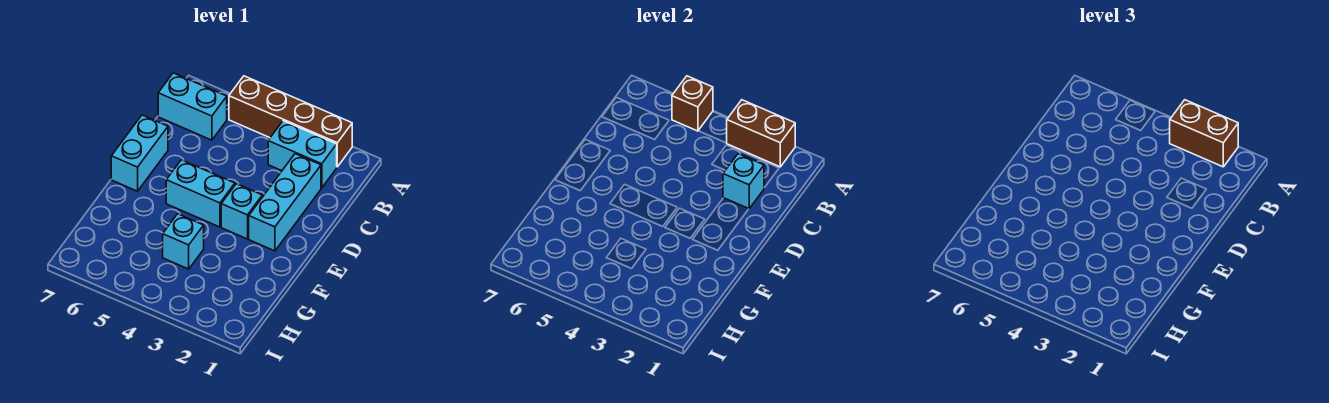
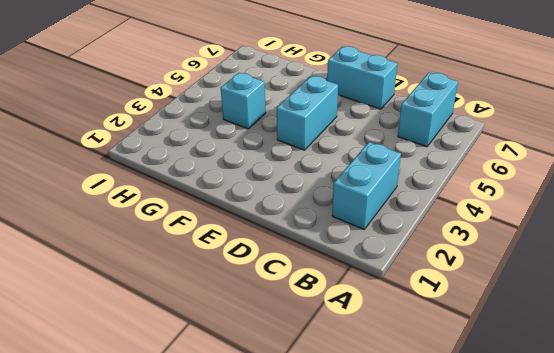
none -> brown 1x4 brick [229,76,352,167]
none -> cyan 1x3 brick [249,154,321,251]
none -> cyan 1x1 brick [221,184,262,239]

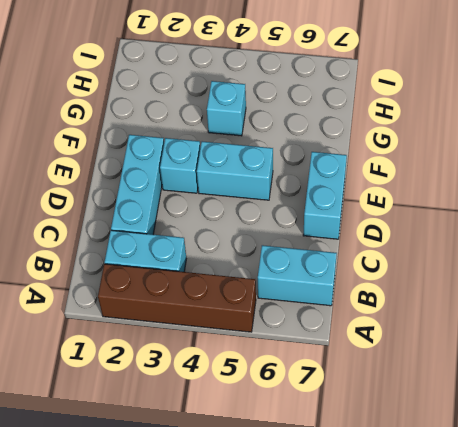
none -> brown 1x2 brick [727,100,795,167]
none -> brown 1x1 brick [672,76,713,131]
none -> cyan 1x1 brick [723,154,764,209]

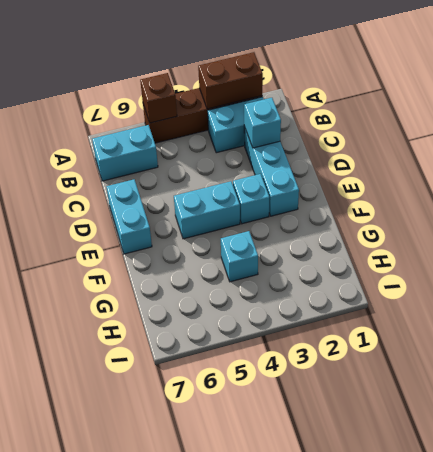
none -> brown 1x2 brick [1170,100,1238,167]

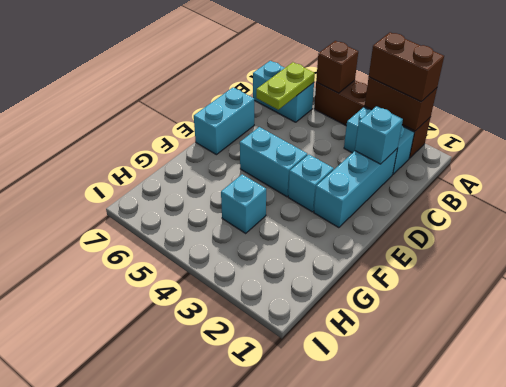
lime 1x2 plate [256,62,315,110] -> none

